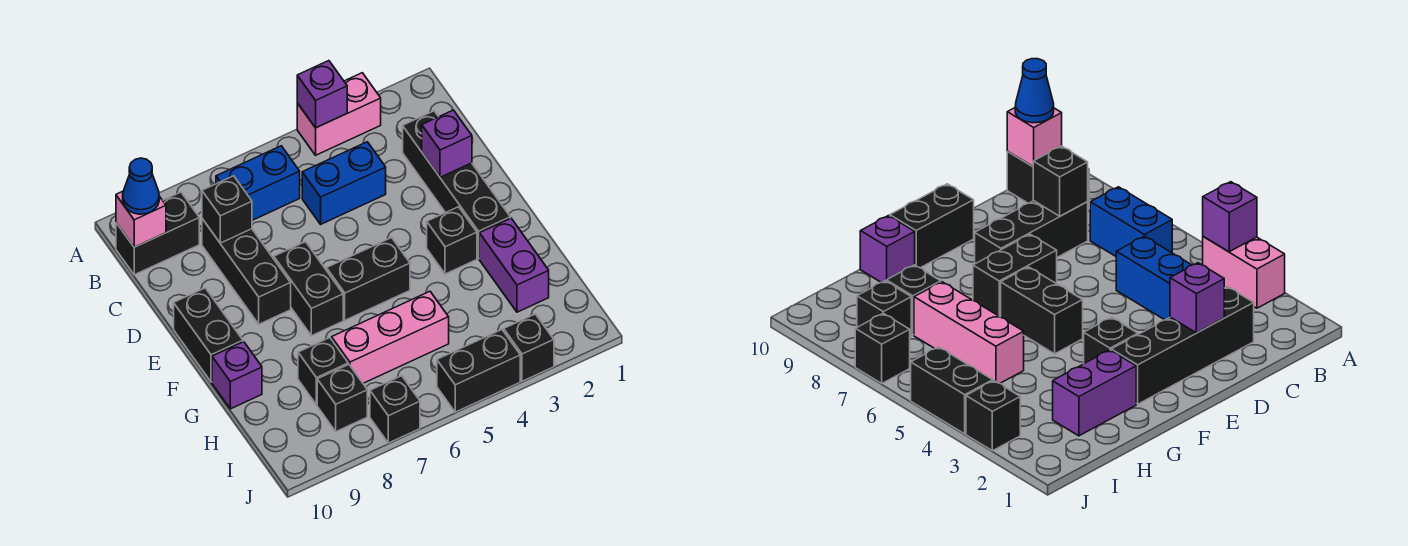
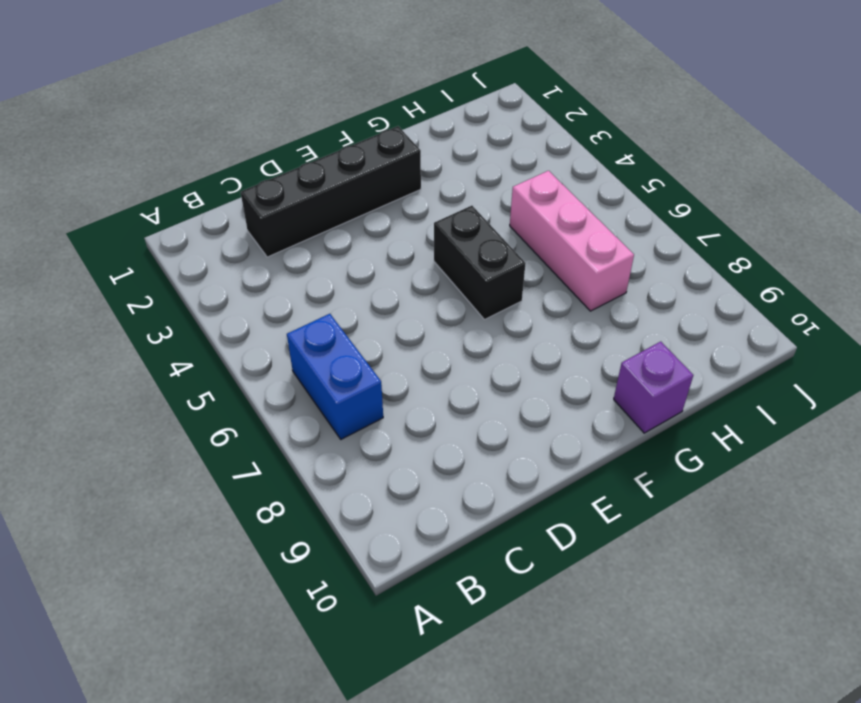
none -> pink 1x2 brick [297,73,381,155]
none -> black 1x2 brick [116,192,199,275]
none -> blue 1x2 brick [302,142,386,224]

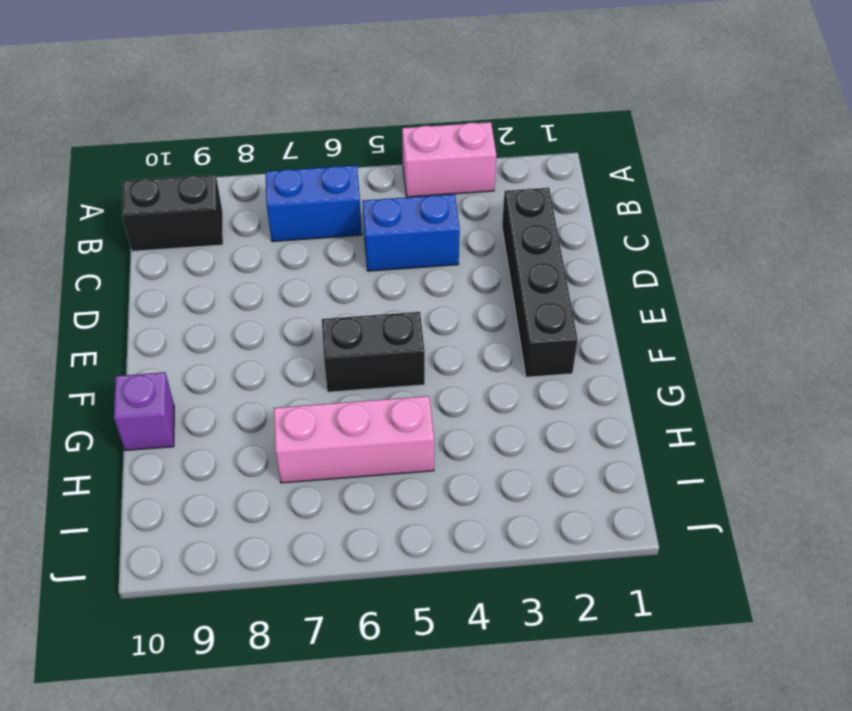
none -> black 1x3 brick [202,219,291,324]
none -> black 1x2 brick [274,242,343,336]
none -> black 1x2 brick [174,288,243,382]

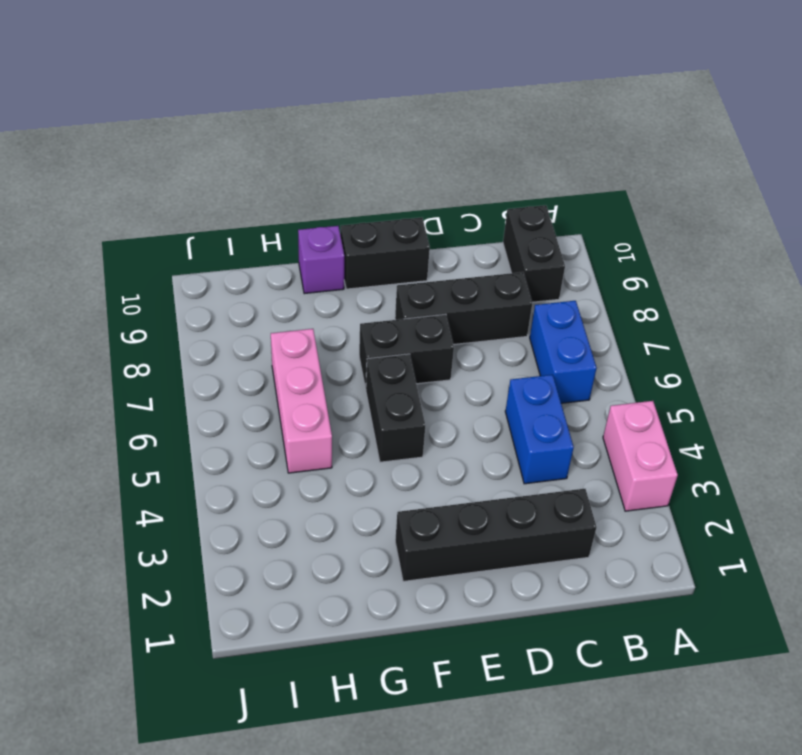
none -> black 1x1 brick [427,207,477,274]
none -> purple 1x2 brick [479,218,549,312]
none -> black 1x1 brick [298,338,348,405]

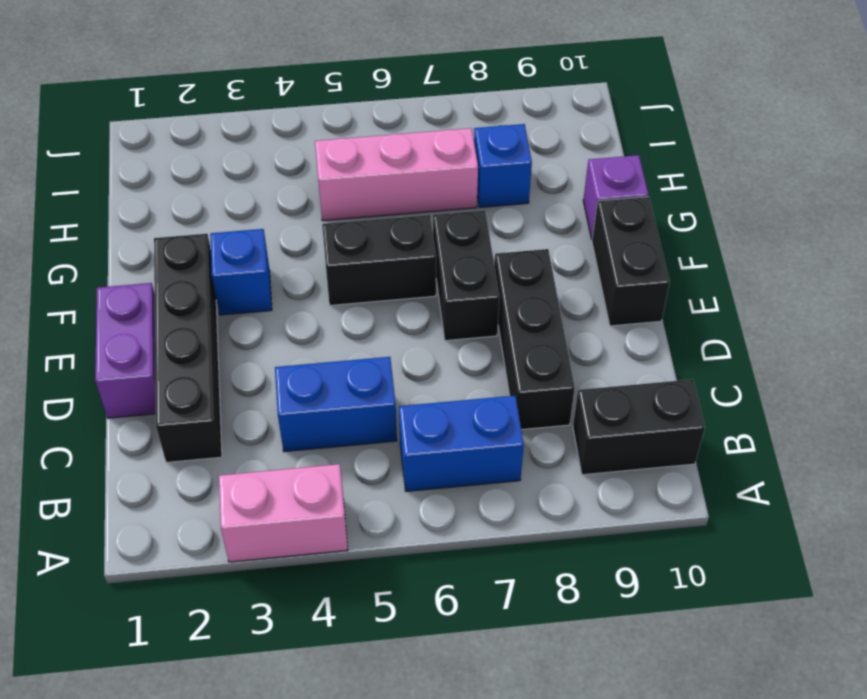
purple 1x2 brick [95,283,156,418] -> purple 1x2 brick moved to [479,218,549,312]
blue 1x1 brick [210,229,272,315] -> black 1x1 brick [427,207,477,274]
blue 1x1 brick [474,124,532,207] -> black 1x1 brick [298,338,348,405]
none -> black 1x1 brick [317,364,367,431]
none -> black 1x1 brick [504,314,554,381]
none -> black 1x2 brick [437,330,520,412]

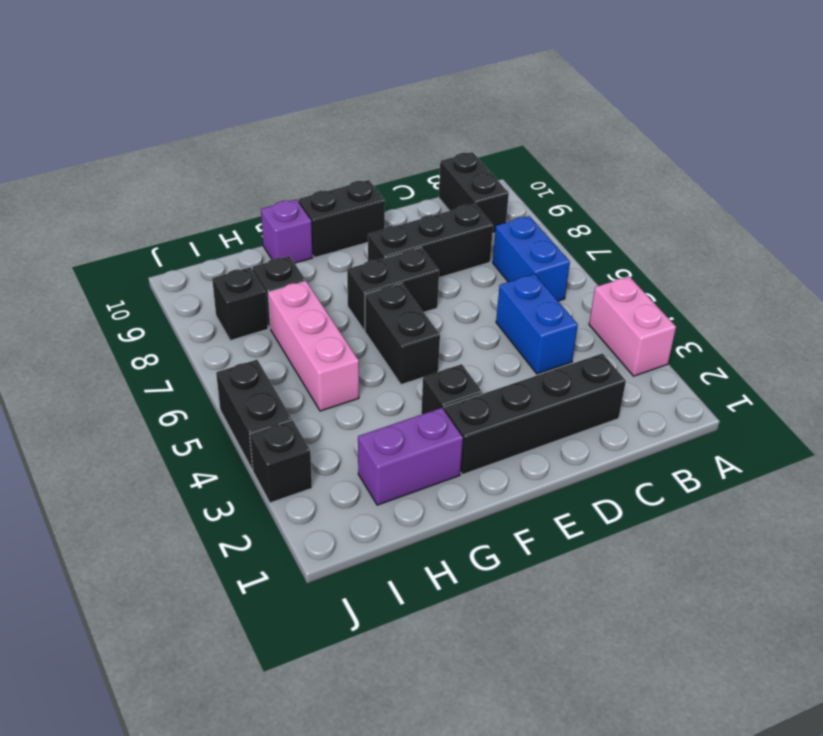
none -> black 1x1 brick [370,376,420,443]
none -> purple 1x1 brick [297,61,347,128]
none -> pink 1x1 brick [116,191,166,247]

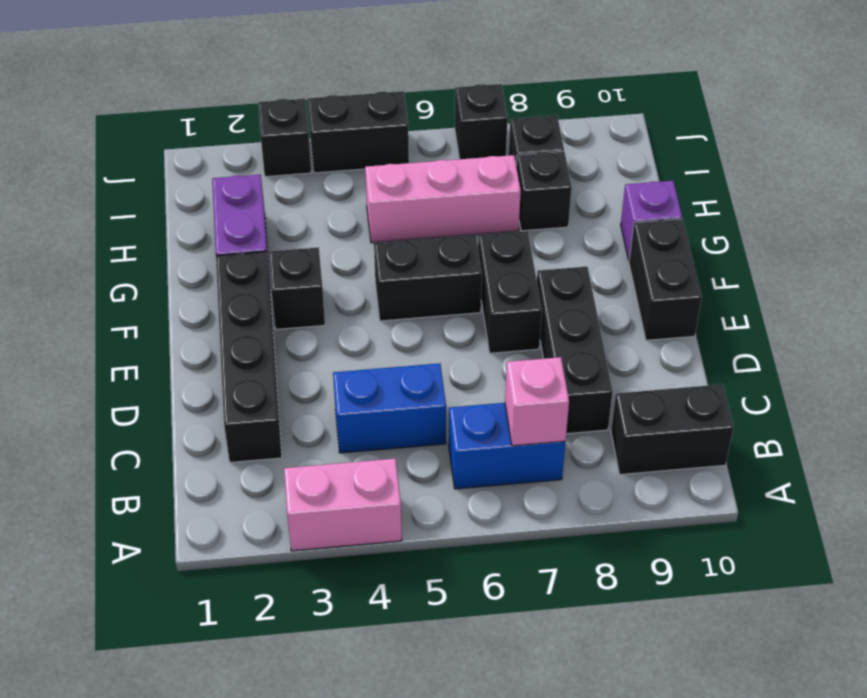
pink 1x1 brick [505,357,569,446] -> pink 1x1 brick moved to [116,191,166,247]
none -> purple 1x1 brick [297,61,347,128]
none -> black 1x1 brick [202,176,252,243]
none -> purple 1x1 brick [422,110,472,177]

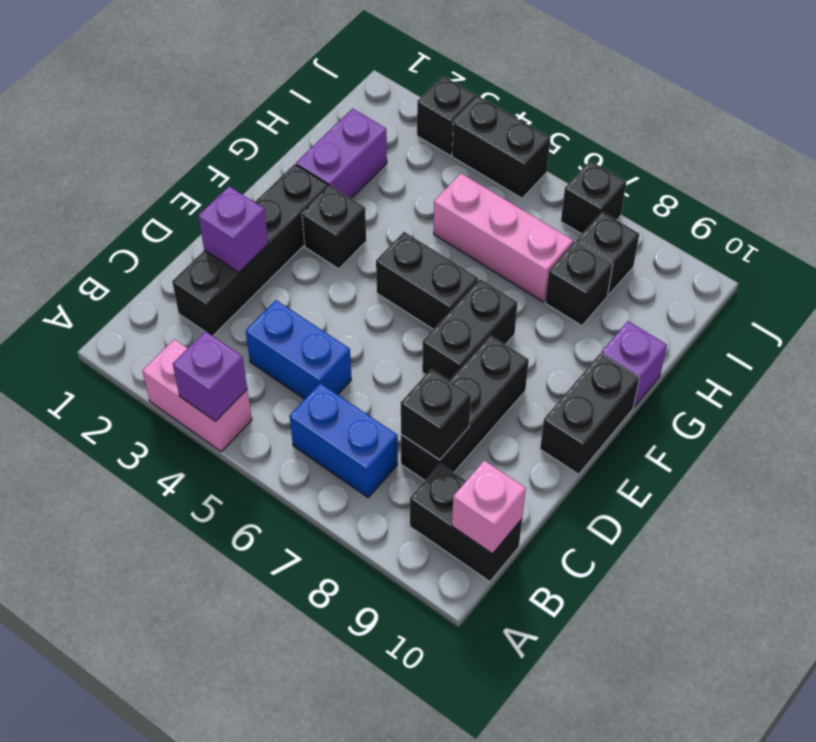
none -> blue 1x1 cone [123,158,159,214]

